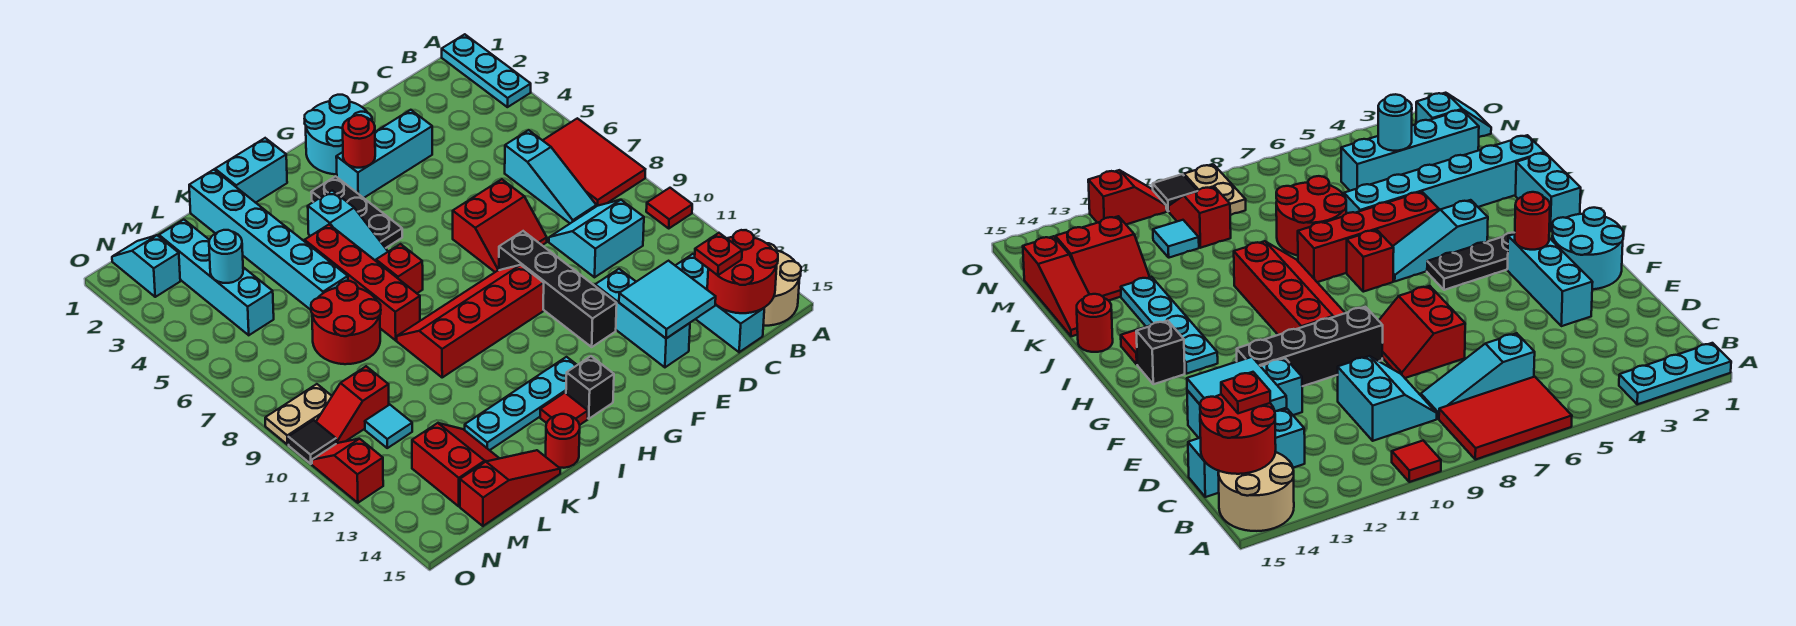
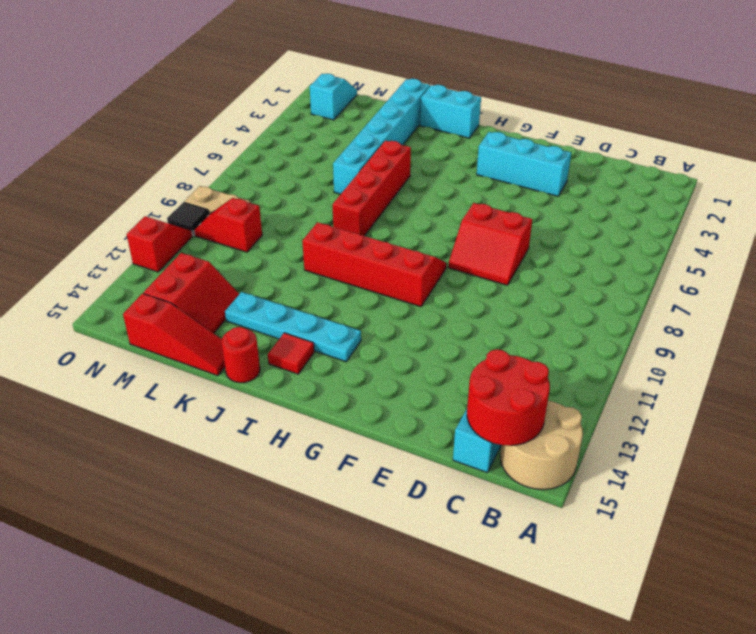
none -> cyan 1x3 plate [442,34,531,107]
none -> red 2x3 tile [543,118,645,206]
none -> red 1x1 tile [646,188,692,228]
none -> cyan 1x3 slope [505,130,596,223]

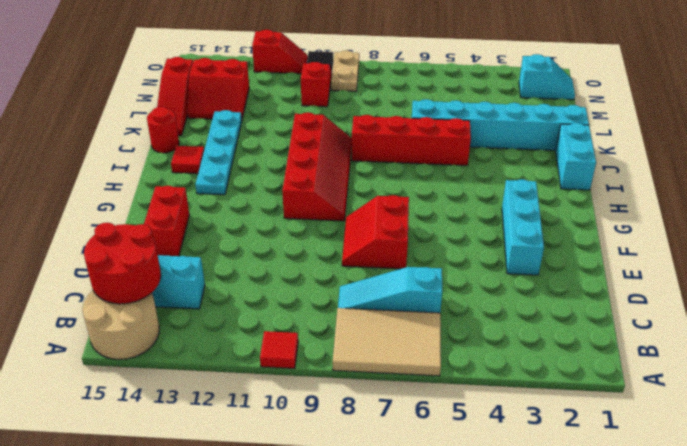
tan 2x3 tile [333,308,441,376] -> red 2x3 tile [543,118,645,206]
red 1x2 brick [144,186,189,256] -> cyan 1x3 brick [595,269,690,367]
none -> cyan 1x3 plate [442,34,531,107]
none -> cyan 2x2 slope [549,200,644,277]
none -> cyan 2x2 round brick [305,95,372,174]
none -> black 1x4 brick [499,231,617,347]

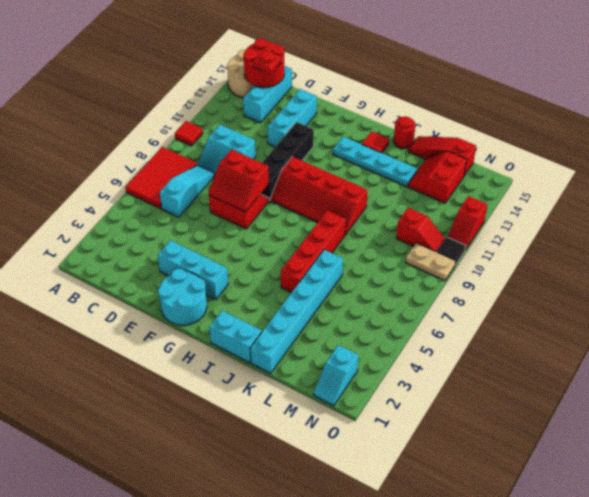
red 2x2 slope [209,150,269,212] -> none
none -> cyan 1x3 plate [442,34,531,107]
none -> black 1x3 plate [311,176,402,248]
none -> black 1x1 brick [566,356,614,419]
none -> cyan 1x3 slope [308,191,388,261]

